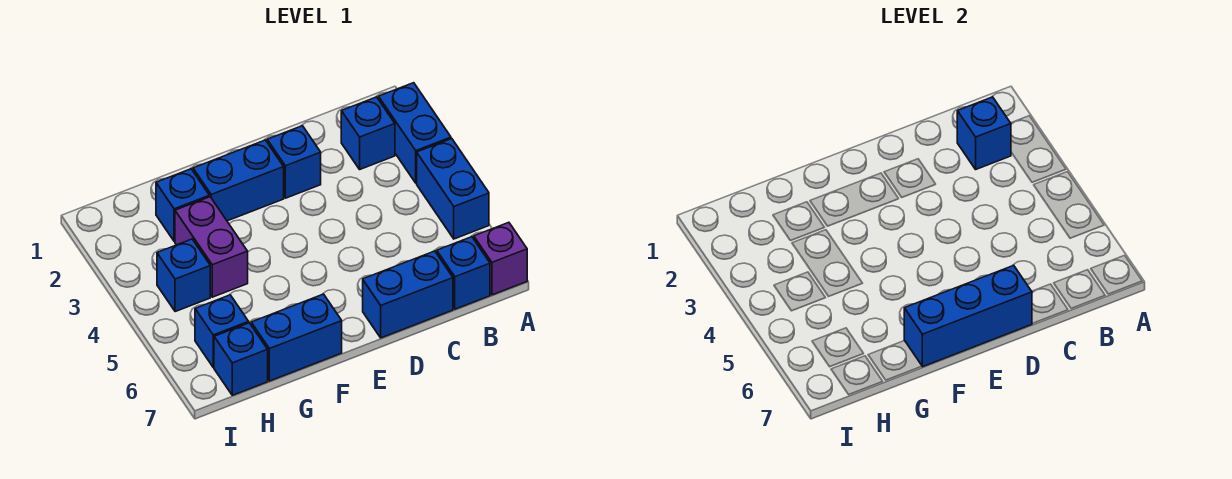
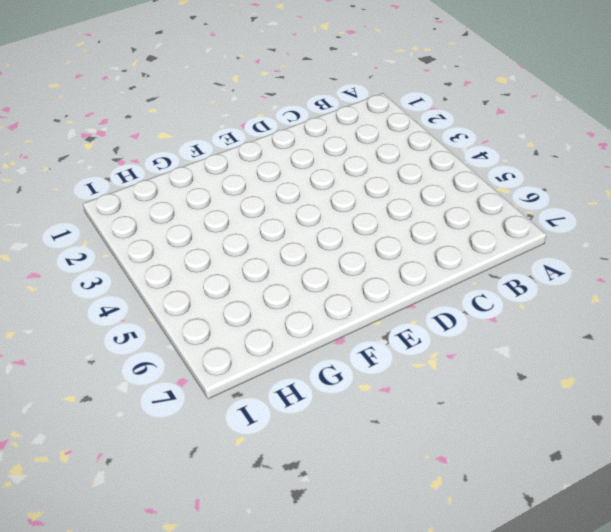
none -> blue 1x2 brick [379,83,451,183]
none -> blue 1x2 brick [417,139,489,239]
none -> purple 1x1 brick [474,222,527,295]

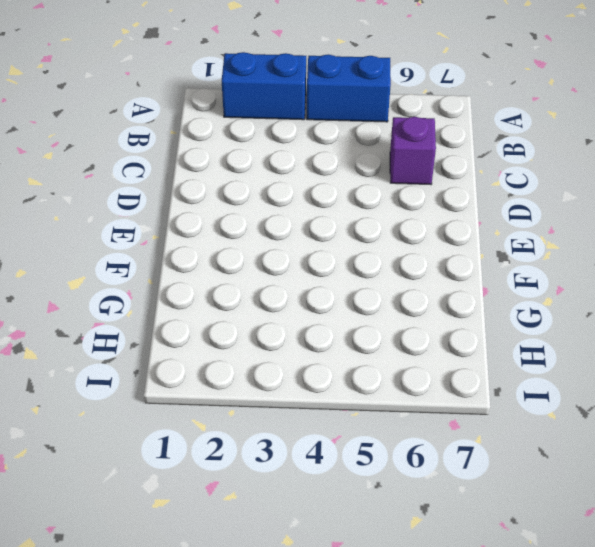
purple 1x1 brick [390,117,436,185] -> purple 1x1 brick moved to [474,222,527,295]
none -> blue 1x1 brick [341,97,395,169]
none -> blue 1x1 brick [437,237,490,309]
none -> blue 1x2 brick [363,251,453,338]

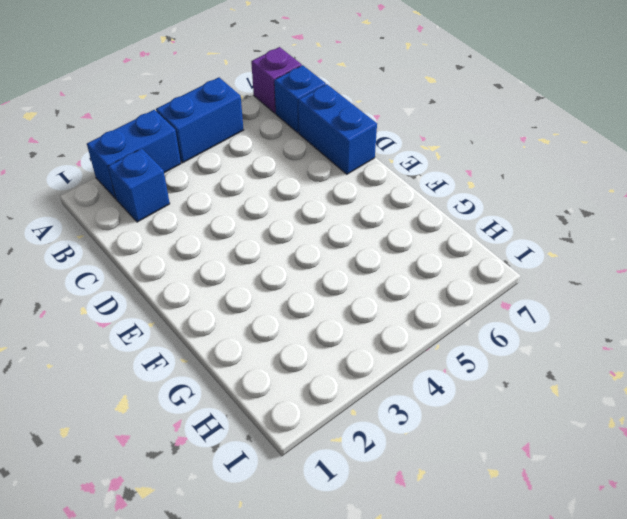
none -> blue 1x1 brick [267,126,321,198]
none -> blue 1x2 brick [193,140,284,221]
none -> blue 1x2 brick [251,294,342,381]

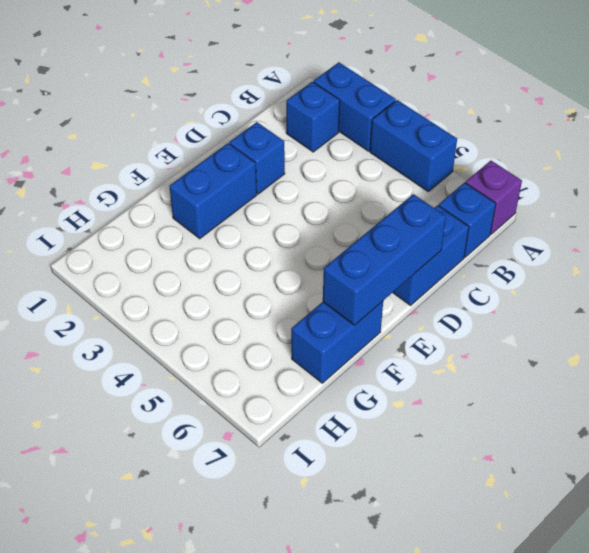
none -> blue 1x1 brick [156,169,209,241]
none -> purple 1x2 brick [175,197,248,297]
none -> blue 1x1 brick [157,239,210,312]

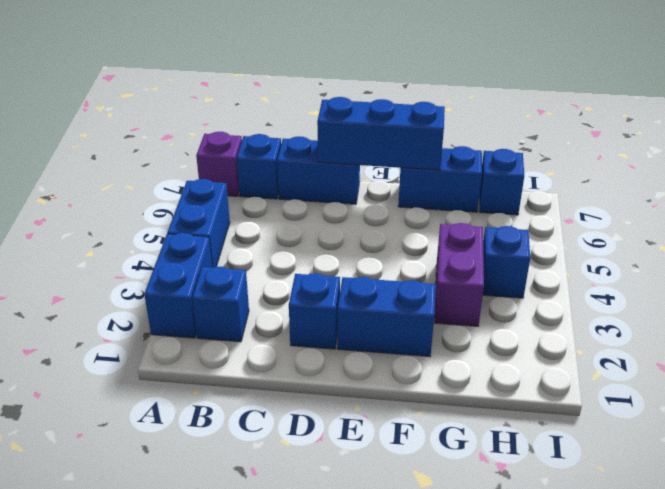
none -> blue 1x1 brick [156,169,209,241]
none -> blue 1x1 brick [195,295,249,367]
none -> blue 1x1 brick [957,97,1011,169]

